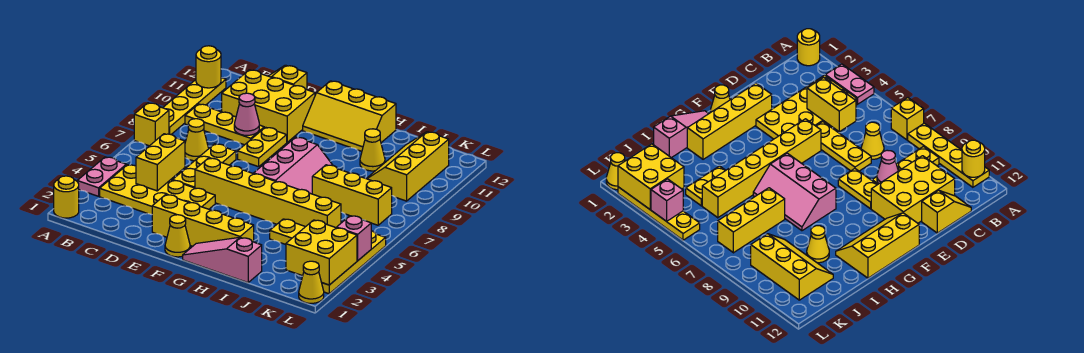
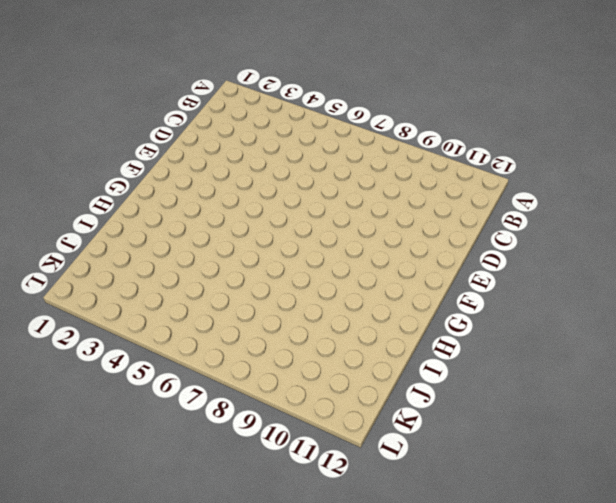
none -> yellow 1x1 round brick [54,176,79,218]
none -> pink 1x2 plate [77,157,126,196]
none -> yellow 1x1 brick [134,103,169,146]

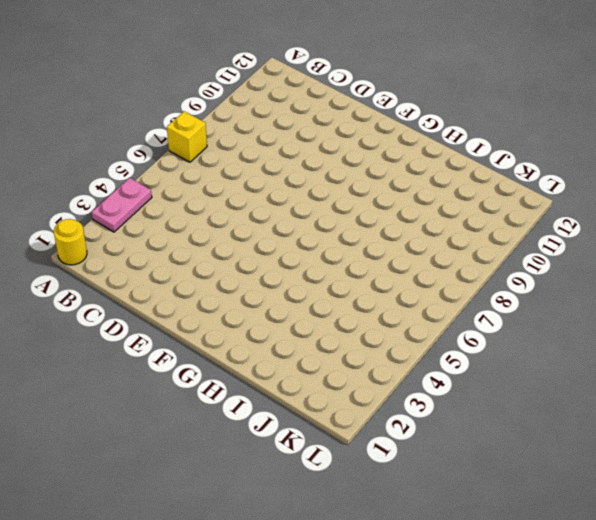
none -> yellow 1x4 plate [163,78,226,134]
none -> yellow 2x4 plate [100,165,215,214]
none -> yellow 1x3 plate [185,104,264,145]

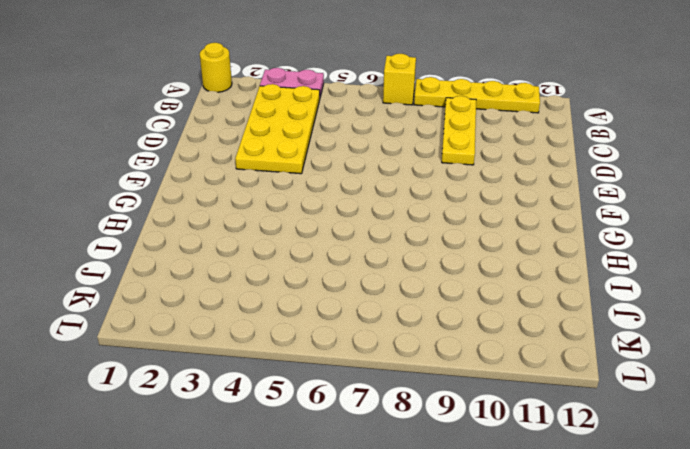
none -> yellow 1x1 cone [185,119,209,161]
none -> yellow 2x3 brick [222,70,315,142]
none -> yellow 1x2 slope [269,65,307,90]

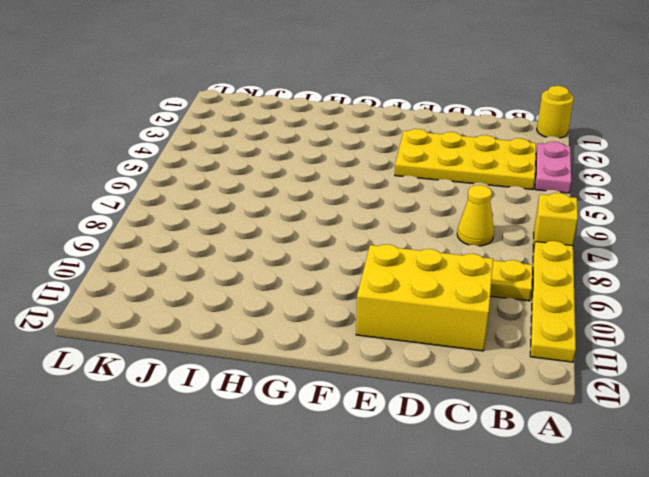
none -> yellow 1x2 slope [269,65,307,90]
none -> yellow 1x3 plate [173,144,236,188]
none -> yellow 1x4 brick [152,195,254,246]

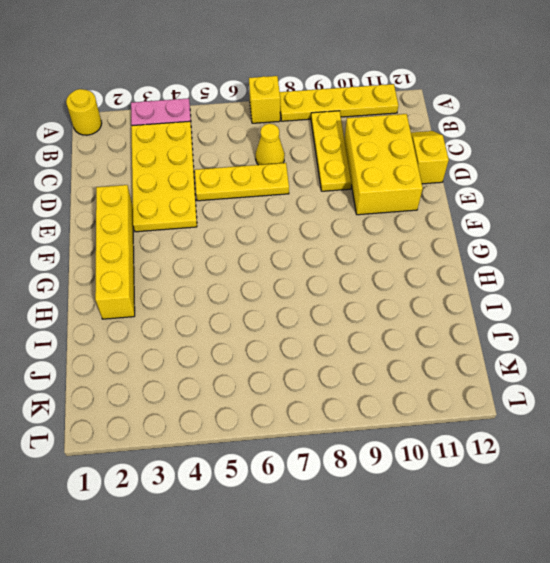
none -> yellow 1x6 brick [195,158,341,228]
none -> yellow 1x2 plate [238,127,287,167]
none -> yellow 1x1 cone [165,215,190,257]

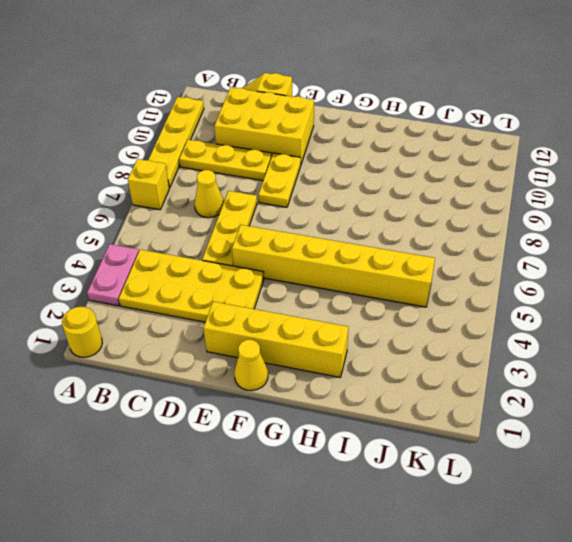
none -> yellow 2x3 slope [303,81,396,151]
none -> pink 1x3 slope [183,237,262,283]
none -> pink 2x3 slope [254,137,333,194]

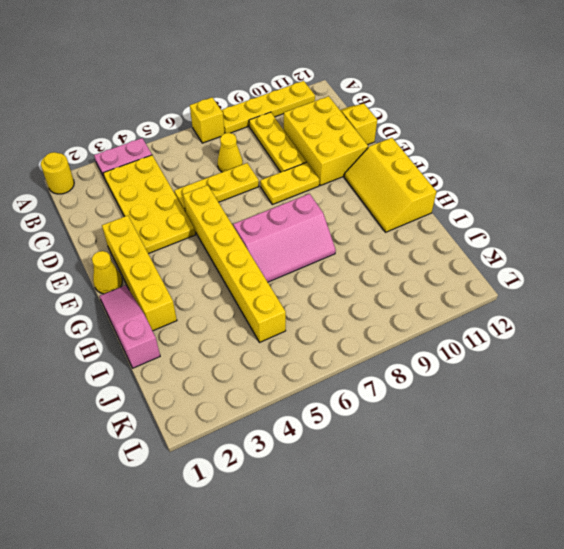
none -> yellow 1x2 plate [270,219,305,245]
none -> yellow 1x3 brick [312,165,392,225]
none -> yellow 1x1 cone [360,129,385,171]

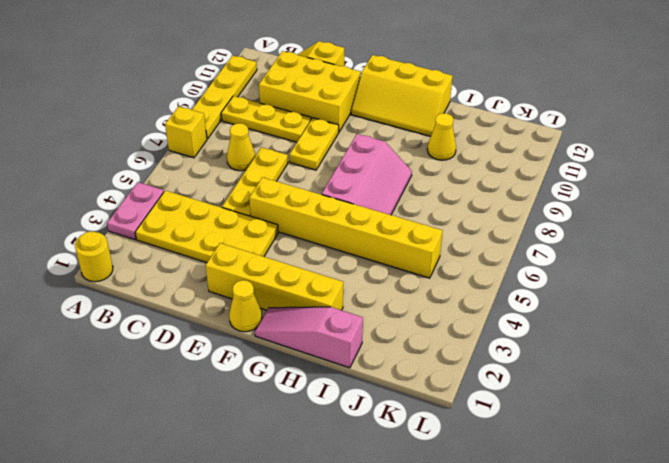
none -> yellow 1x2 plate [270,219,305,245]
none -> yellow 1x3 brick [312,165,392,225]
none -> yellow 2x3 slope [366,132,449,201]

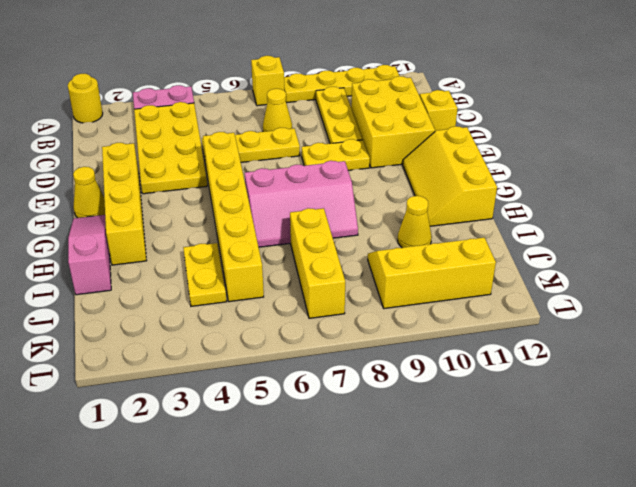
none -> yellow 1x1 cone [299,261,324,303]
none -> yellow 1x4 plate [322,231,386,294]
none -> yellow 1x1 round brick [196,46,221,88]

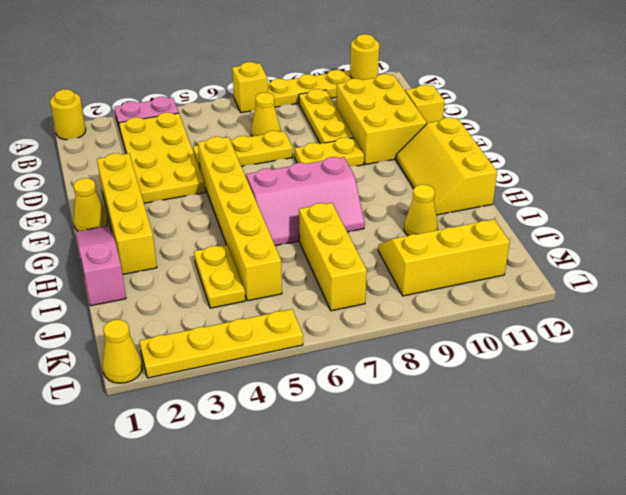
none -> yellow 1x2 brick [136,134,185,191]
none -> pink 1x1 cone [234,93,259,135]
none -> yellow 2x2 brick [286,220,357,285]

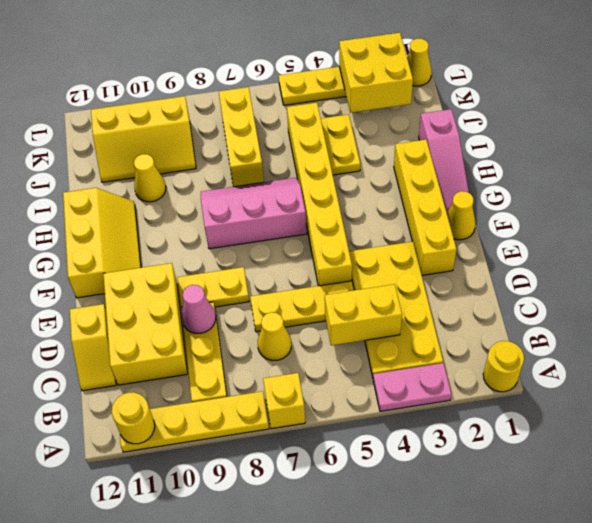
none -> pink 1x1 brick [337,216,371,261]

